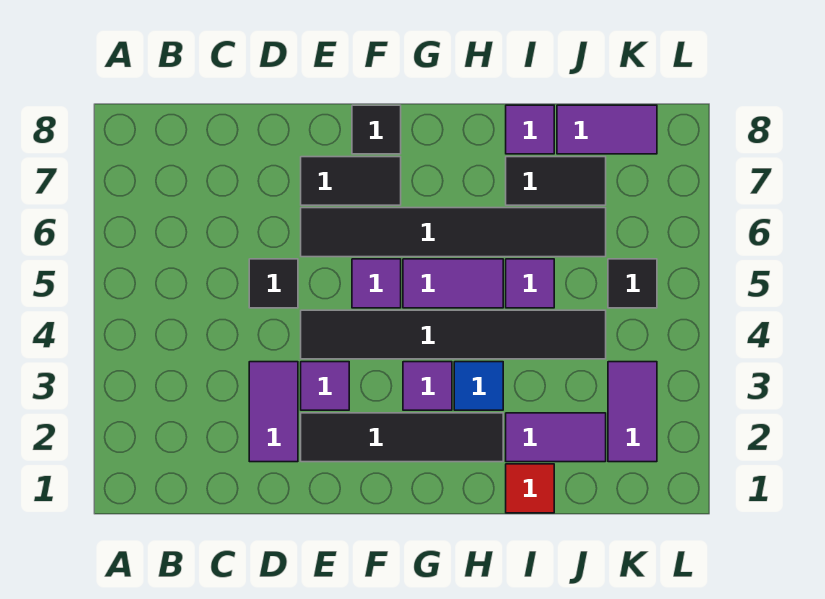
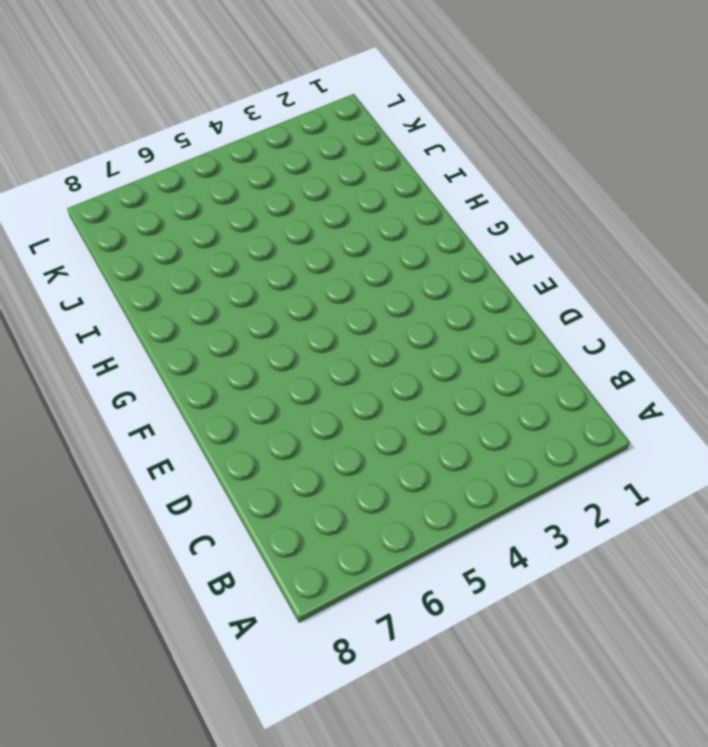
none -> purple 1x2 tile [249,362,298,462]
none -> black 1x1 tile [249,259,298,308]
none -> black 1x4 tile [301,413,503,462]

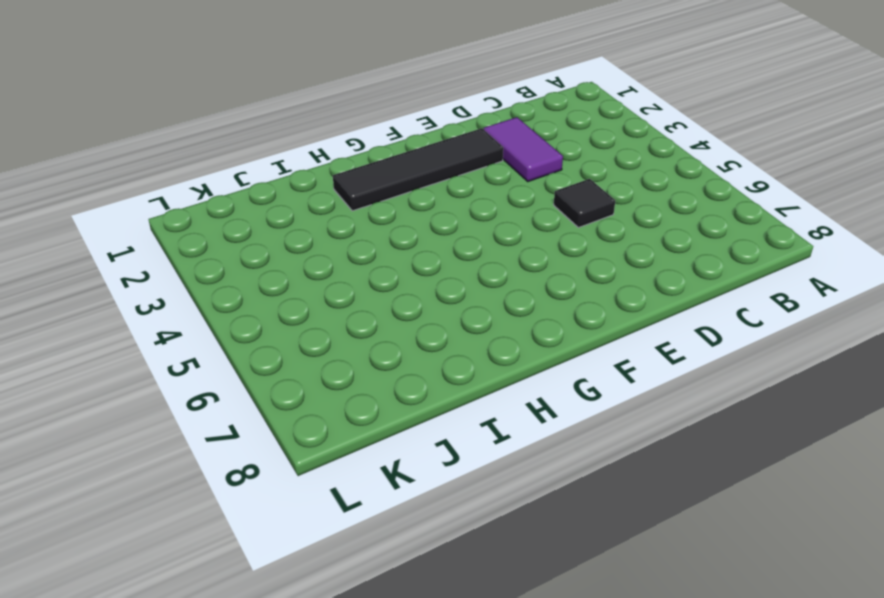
none -> purple 1x1 tile [301,362,349,410]
none -> black 1x6 tile [301,310,606,359]
none -> black 1x6 tile [301,208,606,257]

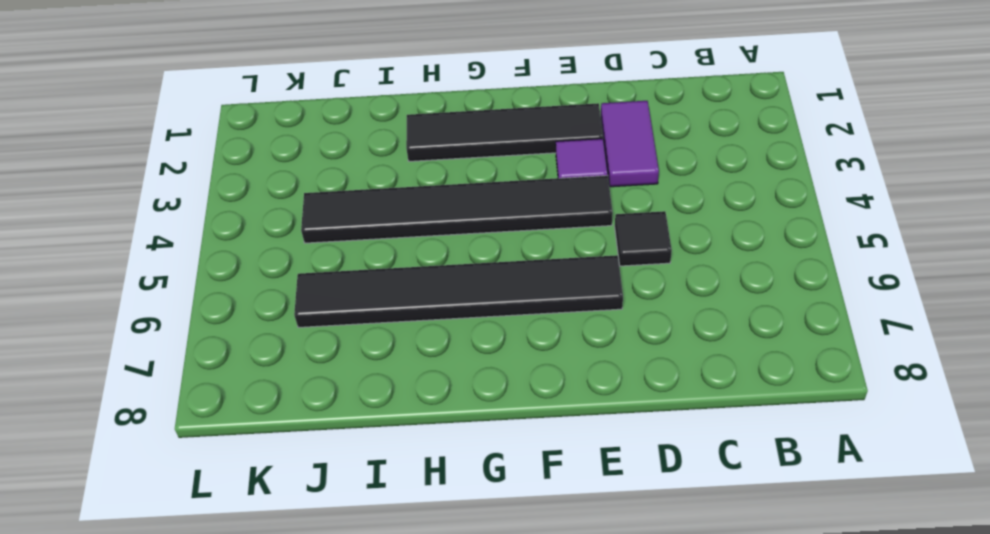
none -> black 1x2 tile [301,157,401,205]
none -> purple 1x1 tile [352,259,401,308]
none -> black 1x1 tile [352,105,401,154]

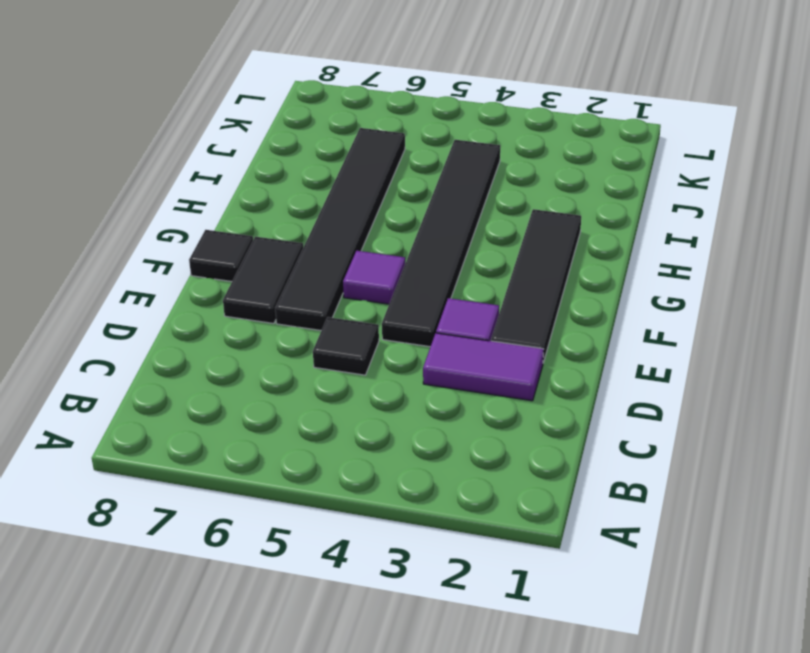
none -> purple 1x1 tile [403,362,452,410]
none -> purple 1x2 tile [403,259,503,308]
none -> blue 1x1 tile [454,362,503,410]

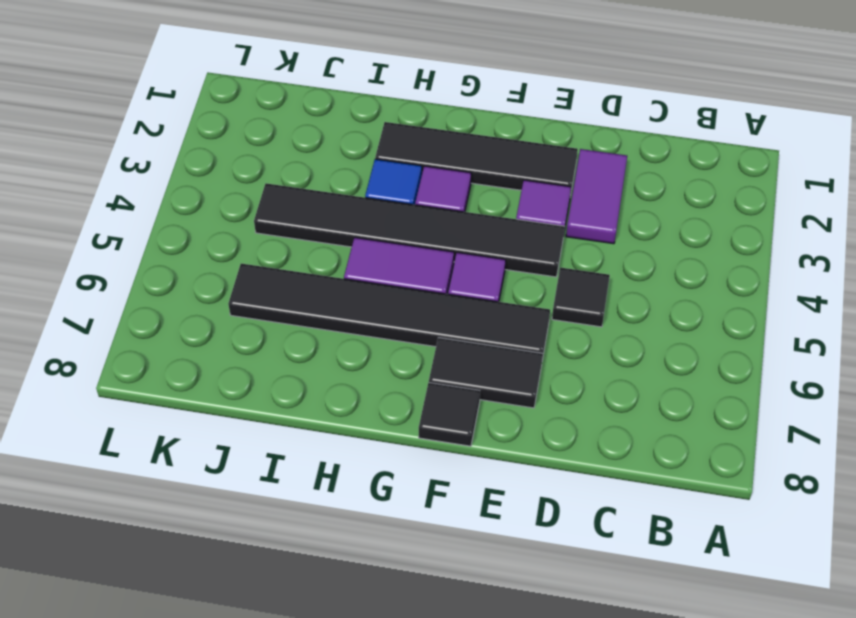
none -> red 1x1 tile [506,464,554,513]
none -> purple 1x2 tile [506,413,606,462]
none -> purple 1x1 tile [506,259,554,308]

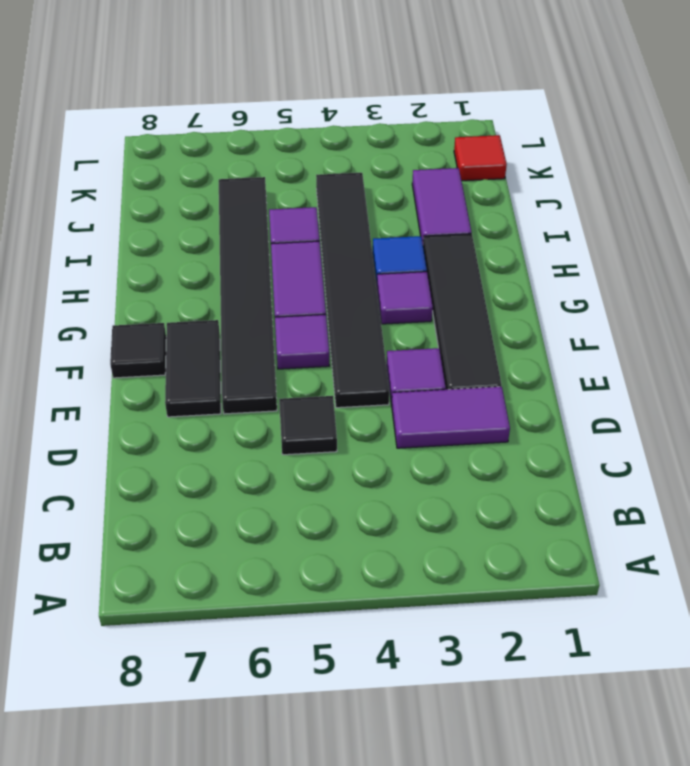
red 1x1 tile [454,135,507,181] -> red 1x1 tile moved to [506,464,554,513]
none -> black 1x2 tile [506,157,606,205]
none -> purple 1x1 tile [506,105,554,154]
none -> purple 1x2 tile [557,105,657,154]

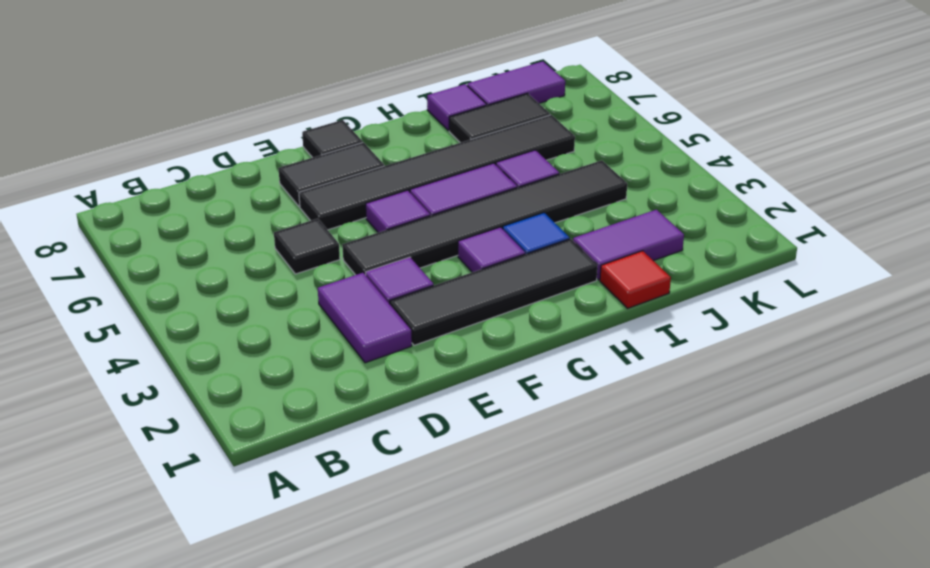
none -> purple 1x2 tile [608,362,657,462]
none -> black 1x1 tile [608,259,657,308]

